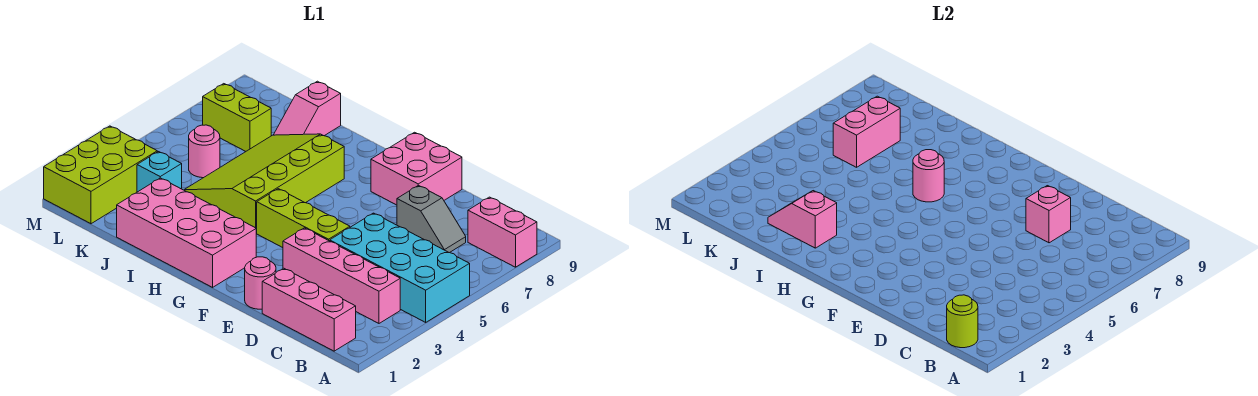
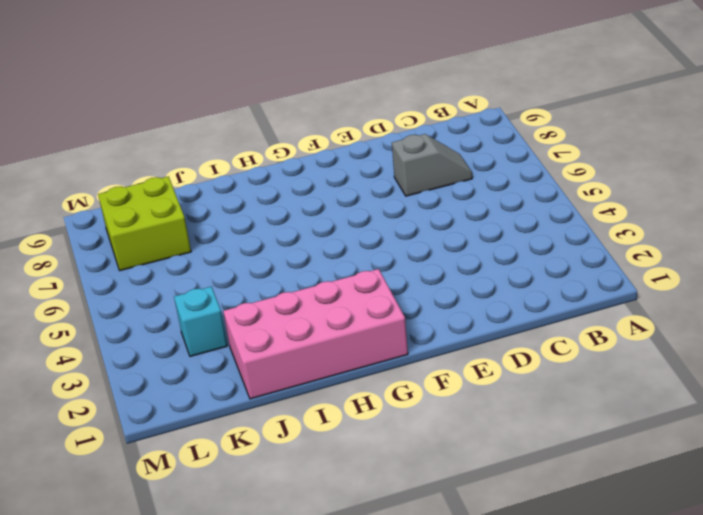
lime 2x2 brick [98,176,191,271] -> lime 1x2 brick [203,84,271,151]
none -> cyan 2x4 brick [330,213,470,322]
none -> pink 1x2 brick [468,197,537,267]
none -> pink 1x3 brick [262,268,356,351]

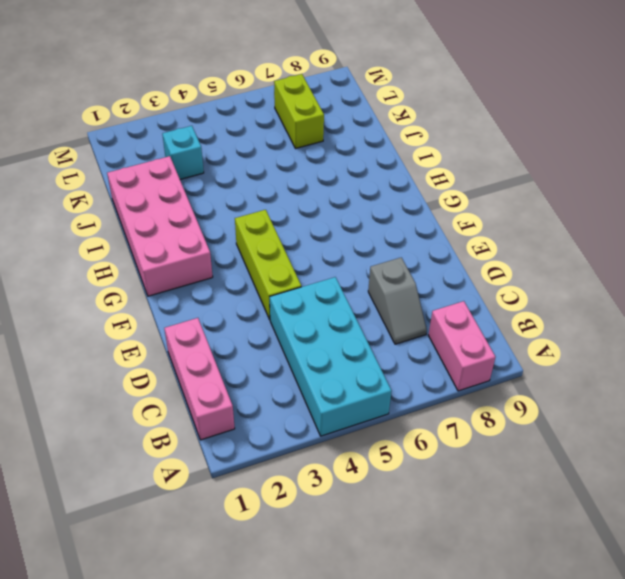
none -> pink 1x4 brick [283,228,400,323]
none -> pink 1x1 round brick [245,257,276,309]
none -> pink 2x2 brick [371,132,462,205]

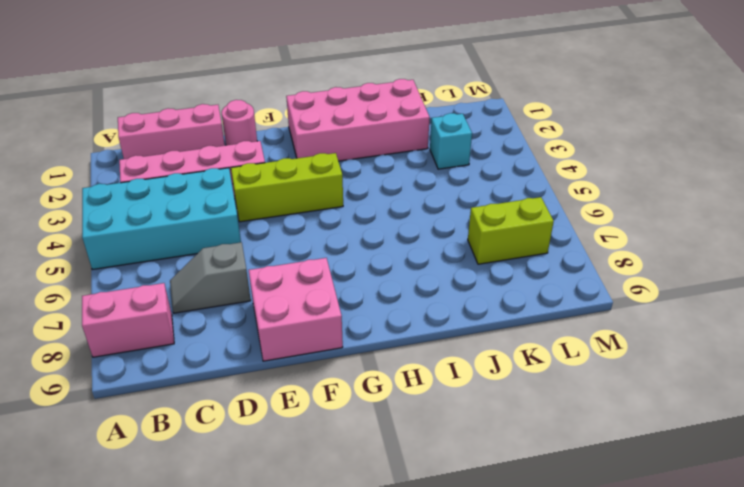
none -> lime 3x4 slope [184,134,344,233]
none -> pink 1x2 slope [274,81,341,136]
none -> pink 1x1 round brick [189,125,220,178]

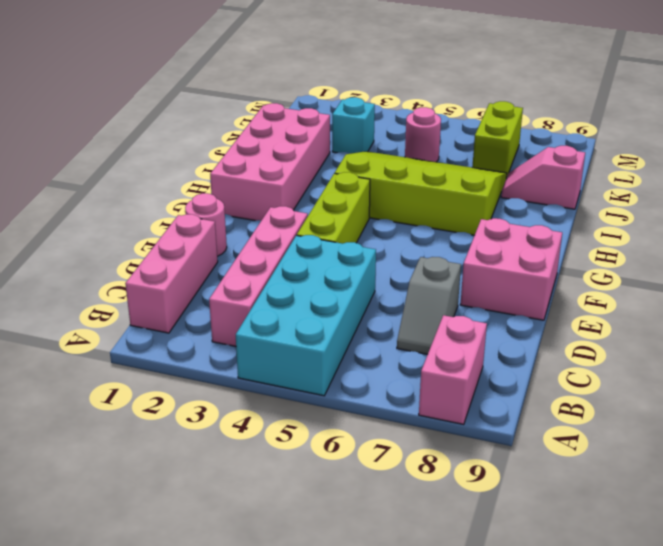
none -> lime 2x3 brick [44,126,157,224]
none -> lime 1x1 round brick [947,295,978,348]
none -> pink 1x1 brick [1026,186,1071,243]

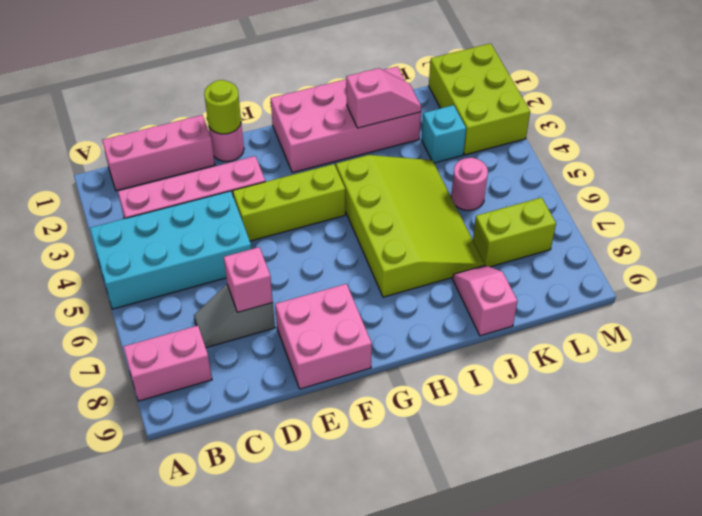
lime 1x1 round brick [204,80,241,134] -> lime 1x1 round brick moved to [947,295,978,348]
none -> pink 1x1 round brick [913,150,944,202]
none -> pink 1x2 brick [833,96,900,167]

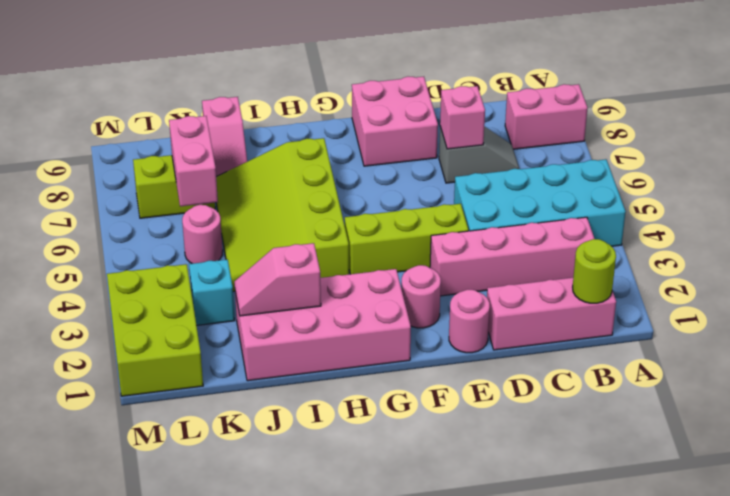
pink 1x1 round brick [401,265,441,328] -> pink 1x1 round brick moved to [913,150,944,202]

